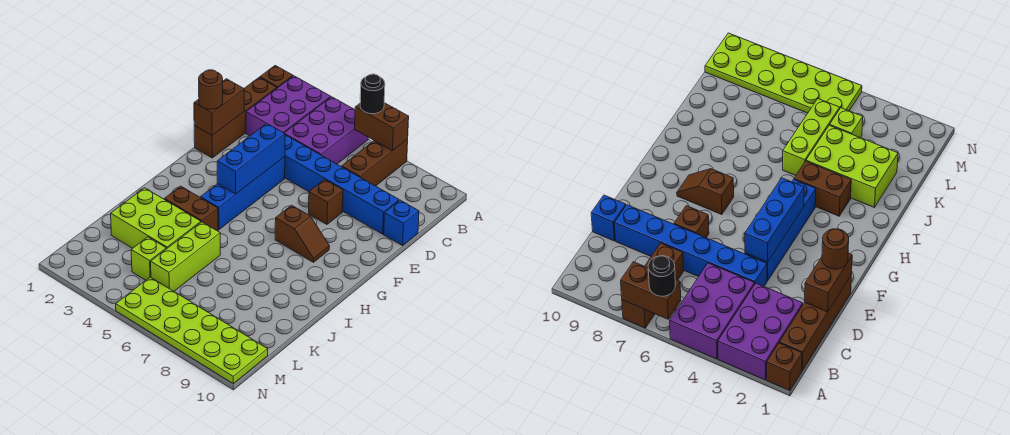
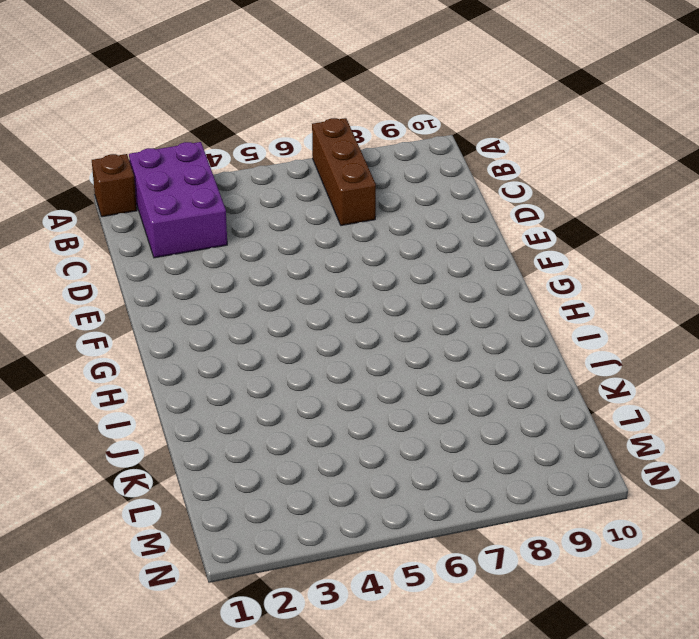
none -> purple 2x3 brick [285,97,368,164]
none -> brown 1x4 brick [194,77,277,158]
none -> blue 1x6 brick [285,135,399,234]

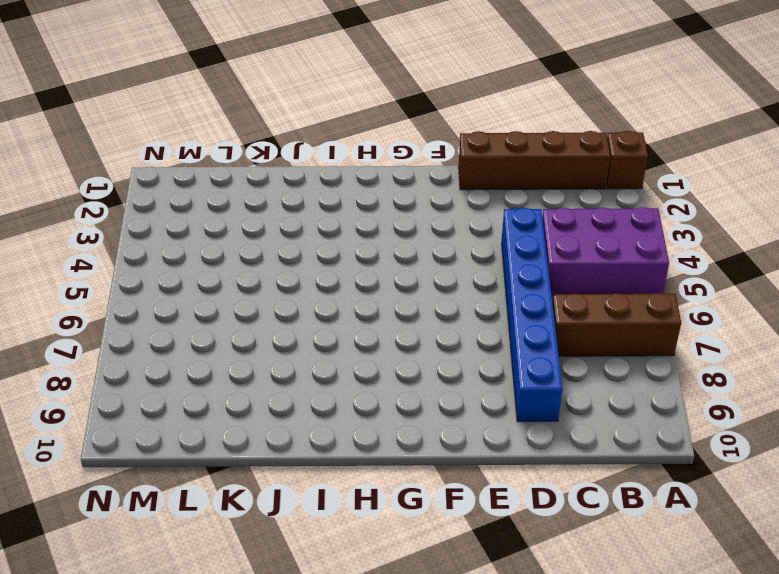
none -> purple 2x3 brick [246,76,331,136]
none -> blue 1x1 brick [384,200,419,246]
none -> blue 1x4 brick [201,157,285,230]

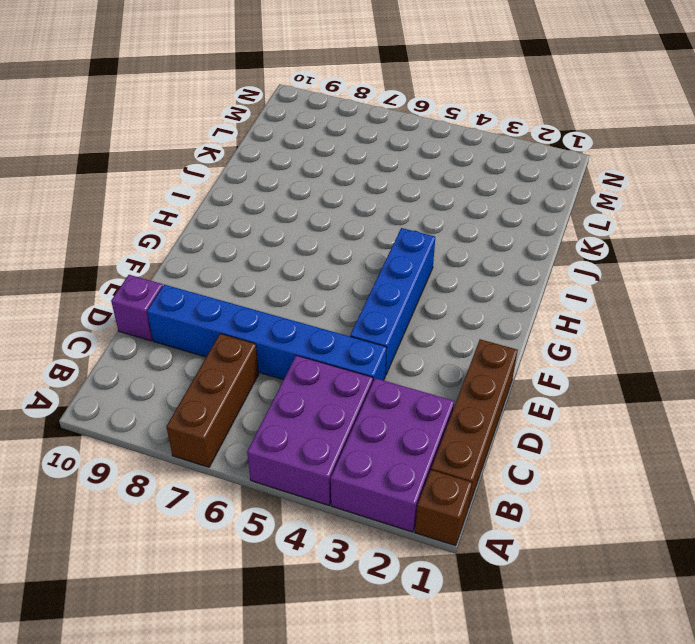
purple 1x1 brick [111,275,163,341] -> blue 1x1 brick [384,200,419,246]
none -> brown 1x1 brick [309,179,343,224]
none -> brown 1x2 slope [275,205,330,262]
none -> brown 1x2 brick [164,186,218,231]

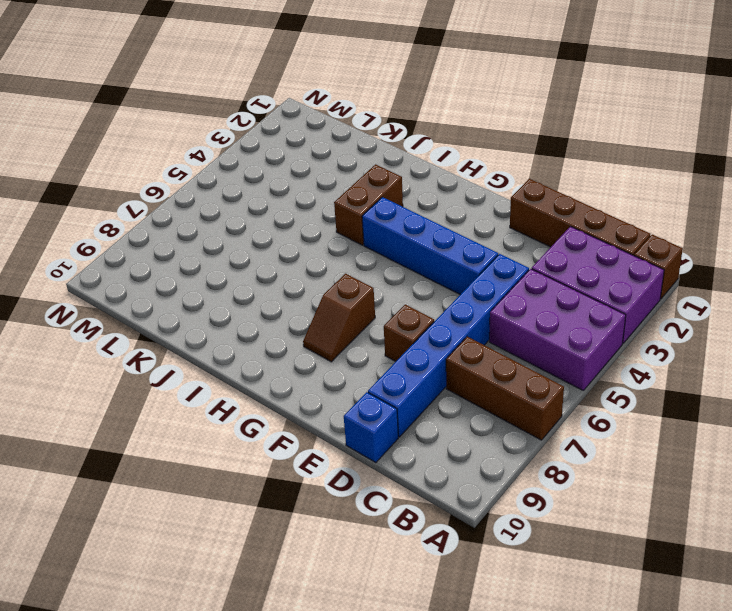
none -> lime 2x3 brick [111,188,201,249]
none -> lime 1x3 brick [151,222,220,291]
none -> lime 1x1 brick [131,237,166,280]

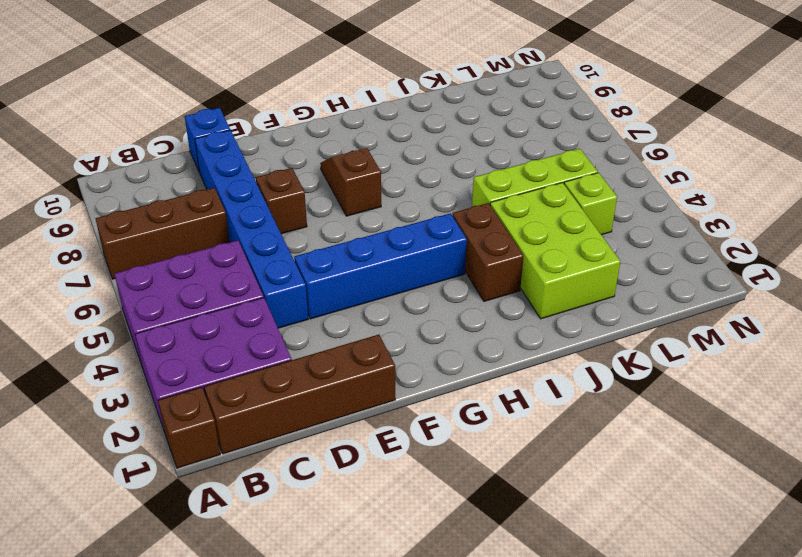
none -> lime 2x6 plate [116,277,268,383]
none -> brown 1x2 brick [355,103,409,151]
none -> brown 1x2 brick [194,79,244,135]

